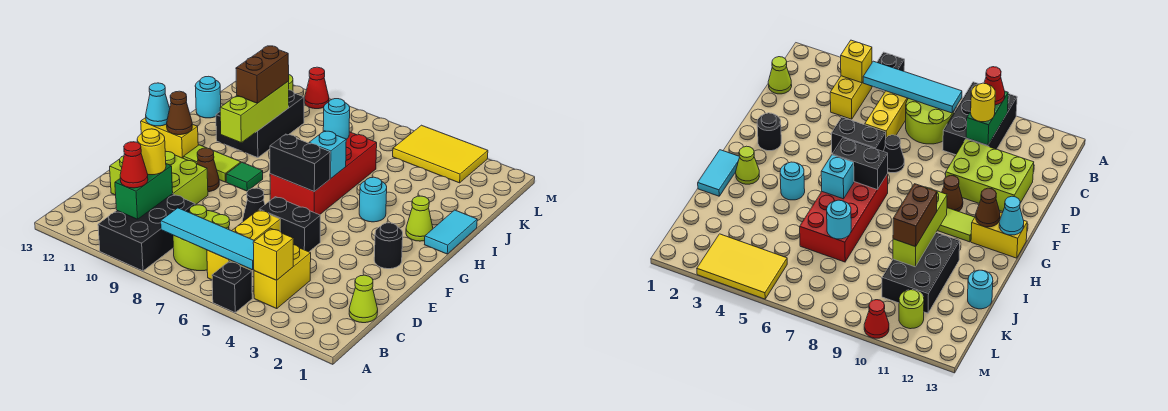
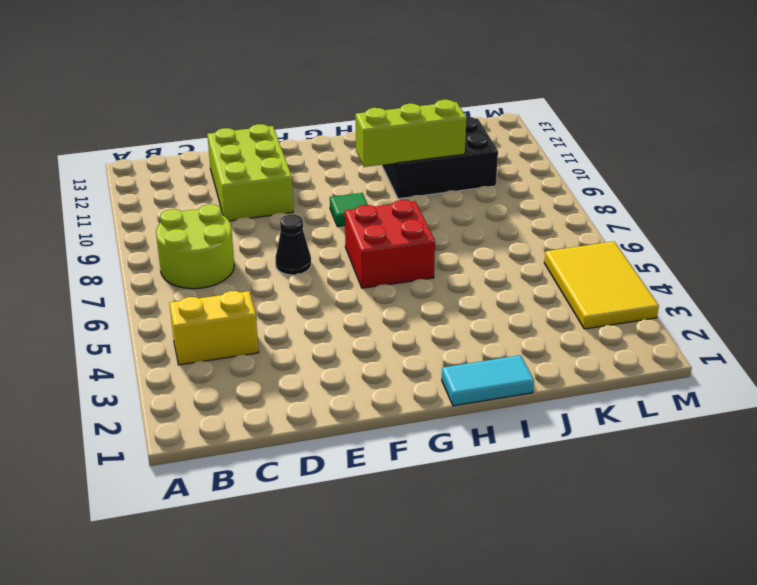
red 2x2 brick [345,200,435,288] -> red 2x4 brick [270,132,377,215]
none -> black 1x1 brick [212,261,252,313]
none -> black 2x3 brick [98,194,195,271]
none -> yellow 1x3 brick [207,210,280,280]
none -> lime 1x1 cone [349,275,378,323]

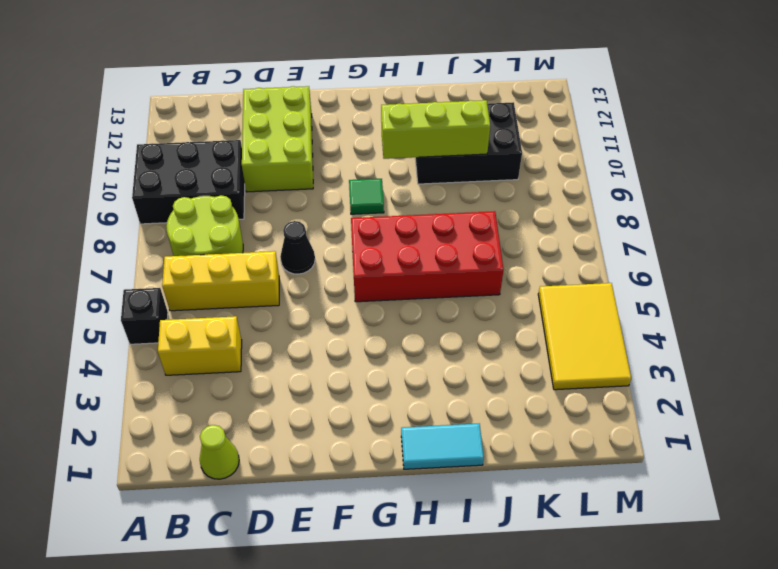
none -> black 1x2 brick [259,197,320,252]
none -> black 1x1 round brick [374,223,403,269]
none -> brown 1x1 cone [197,148,219,192]
none -> lime 1x2 tile [183,145,241,182]

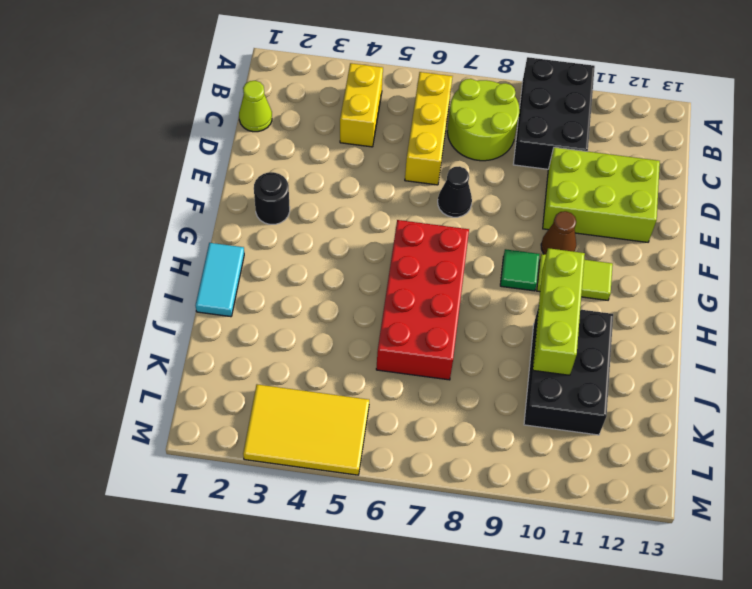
none -> black 1x1 brick [212,261,252,313]
none -> black 1x2 brick [259,197,320,252]
none -> yellow 1x2 brick [141,118,198,158]
none -> lime 1x1 cone [406,196,433,241]

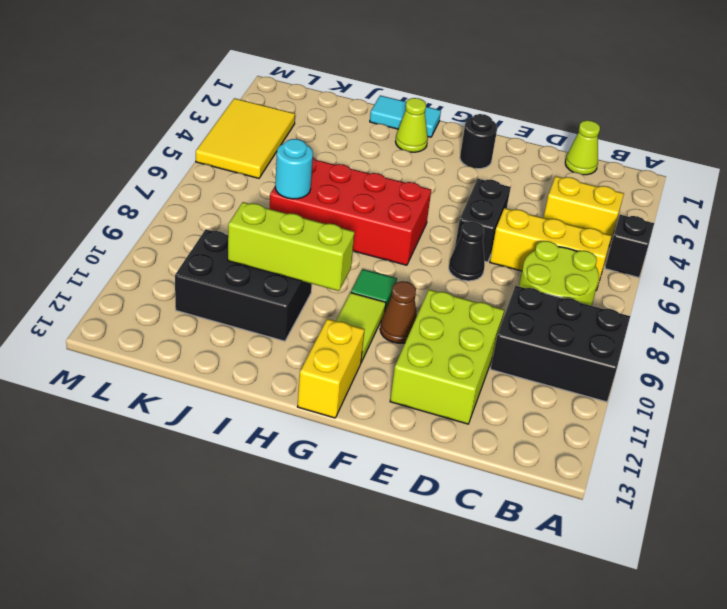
none -> cyan 1x1 round brick [359,177,387,222]
none -> cyan 1x1 round brick [195,76,221,118]
none -> lime 1x1 round brick [899,290,924,329]
none -> red 1x1 cone [305,67,329,109]

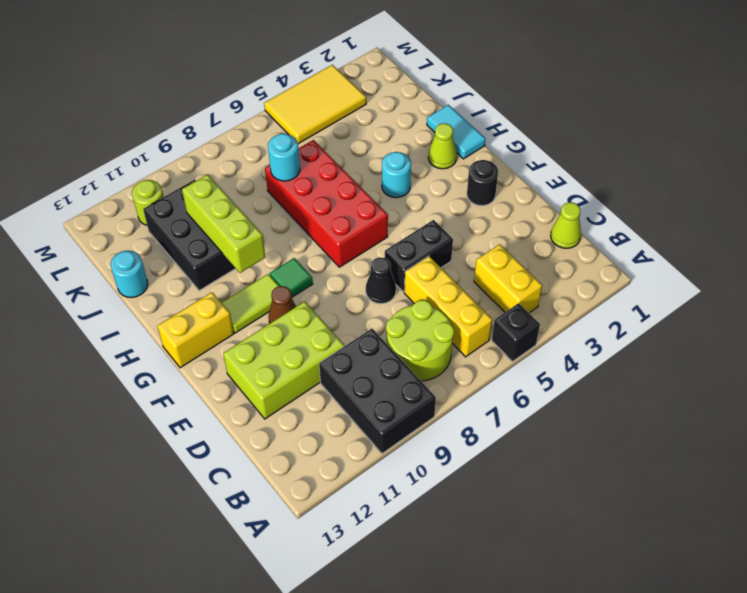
none -> red 1x1 cone [305,67,329,109]
none -> yellow 1x1 brick [253,228,293,280]
none -> cyan 1x4 tile [161,208,254,270]
none -> green 1x2 brick [115,164,173,219]

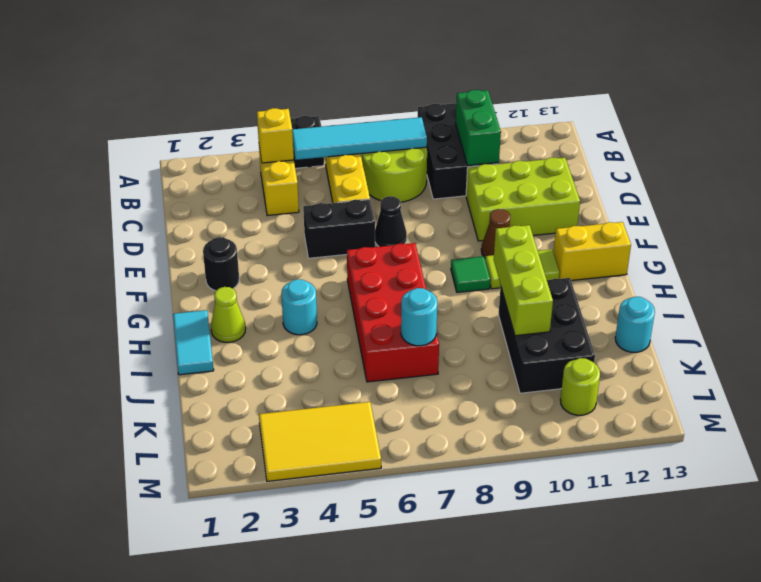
none -> lime 1x1 cone [349,275,378,323]
none -> red 1x1 cone [305,67,329,109]
none -> black 1x2 brick [270,134,330,192]
none -> brown 1x1 cone [167,91,192,135]

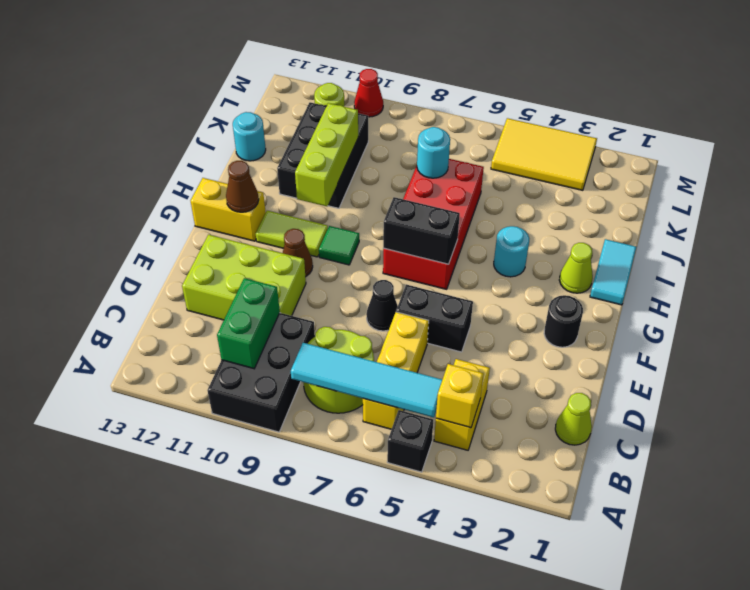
none -> cyan 1x1 cone [146,83,170,126]
none -> cyan 1x1 brick [309,131,346,179]
none -> red 1x1 cone [120,142,148,188]
none -> yellow 1x1 round brick [137,129,166,175]

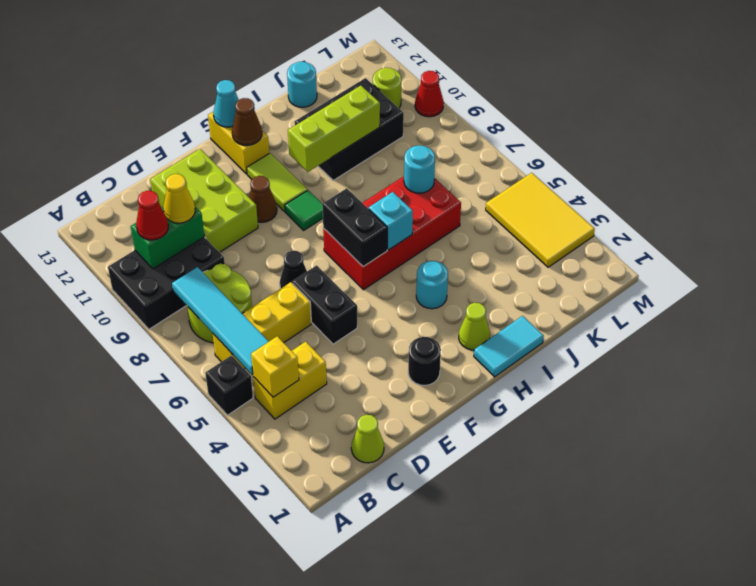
yellow 1x1 cone [163,174,195,223] -> yellow 1x1 round brick [137,129,166,175]
none -> brown 1x2 brick [236,46,289,103]

